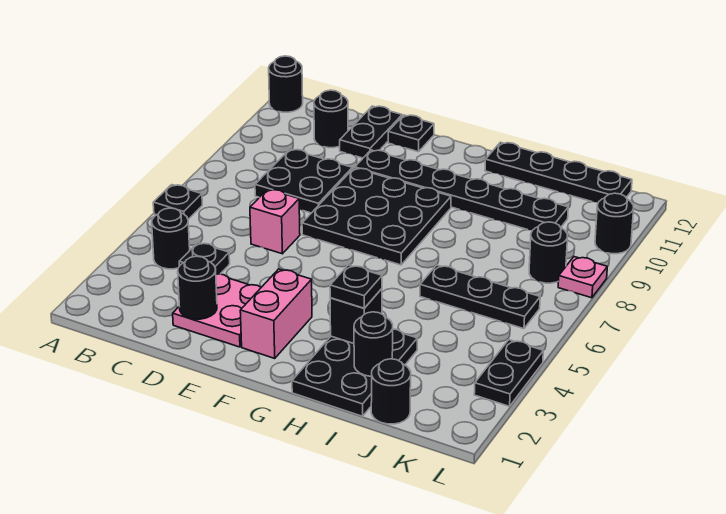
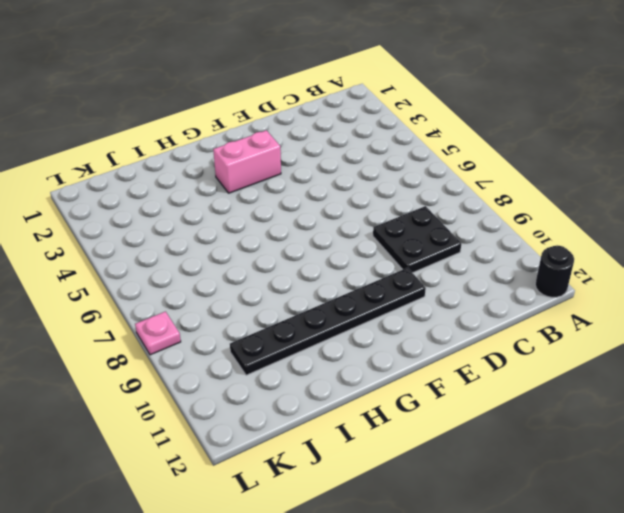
pink 1x2 brick [213,130,281,193] -> pink 1x2 brick turned to [240,269,312,358]
none -> black 1x1 plate [153,185,202,219]
none -> black 1x1 round brick [152,208,190,269]
none -> black 1x1 plate [179,243,230,274]

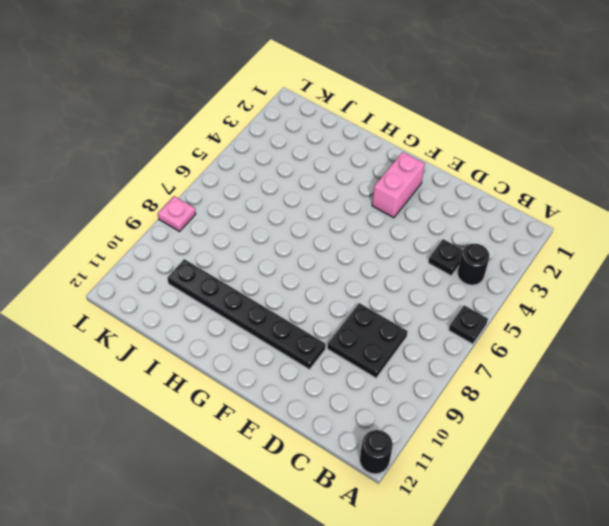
none -> black 1x1 round brick [314,90,348,148]
none -> pink 2x2 plate [173,274,261,347]
none -> pink 1x1 brick [250,189,300,254]

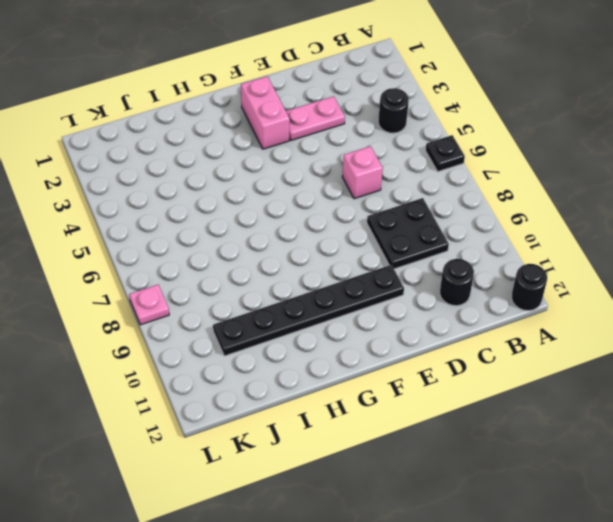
pink 1x2 plate [286,96,345,140] -> pink 2x2 plate [173,274,261,347]
none -> black 1x1 plate [179,243,230,274]
none -> black 1x2 plate [340,106,402,158]
none -> black 3x3 plate [302,168,451,265]

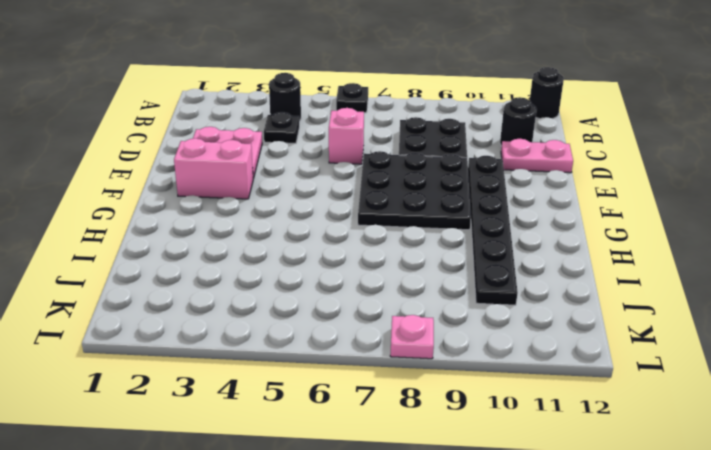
pink 1x2 plate [501,139,573,173] -> black 1x2 plate [340,106,402,158]
none -> black 1x1 plate [388,115,434,152]
none -> black 2x3 plate [292,329,417,416]
none -> black 1x4 plate [485,142,632,202]

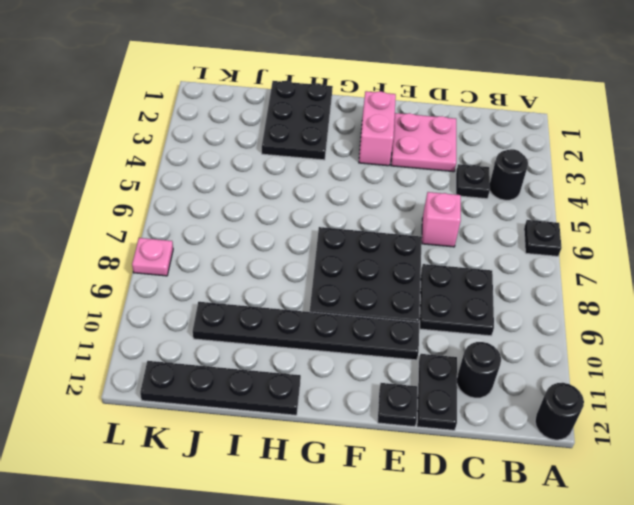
none -> black 1x3 plate [420,265,540,329]
none -> black 1x1 round brick [371,359,411,424]
none -> black 1x1 round brick [529,222,568,283]

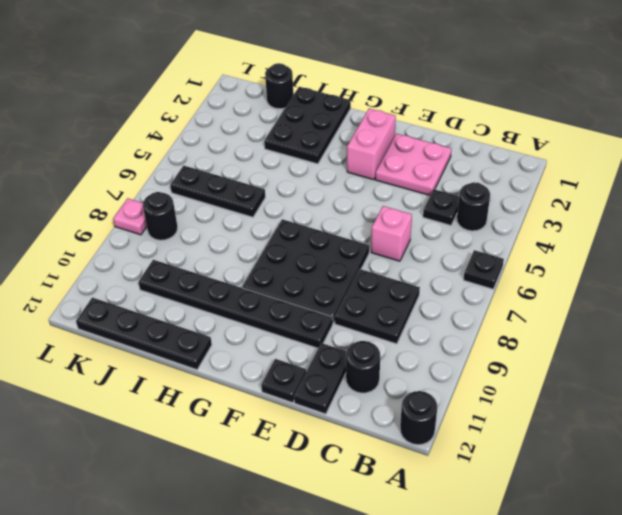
none -> black 1x2 plate [474,340,543,406]
none -> black 1x1 round brick [595,193,634,254]
none -> black 1x1 round brick [178,256,217,319]

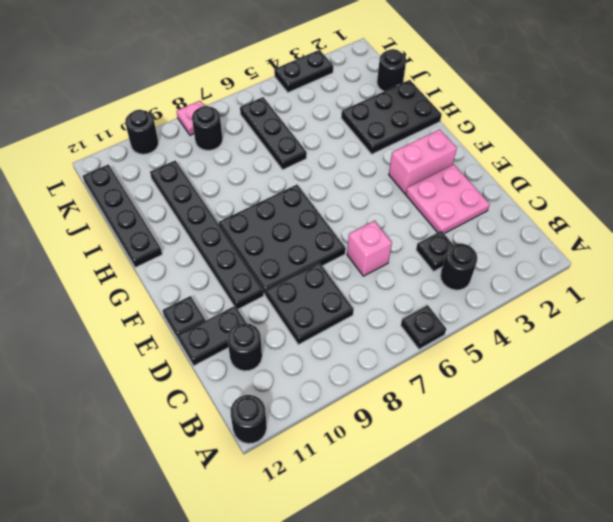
none -> black 1x1 round brick [178,256,217,319]
none -> black 1x1 brick [330,289,382,343]
none -> black 1x1 round brick [354,312,393,376]

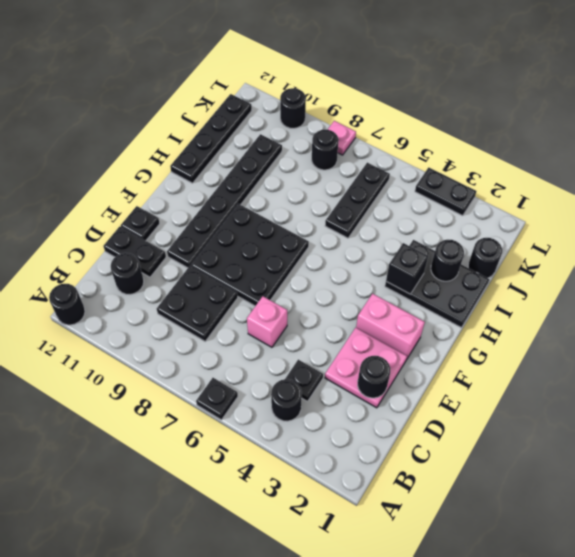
none -> black 1x1 plate [330,265,382,308]

